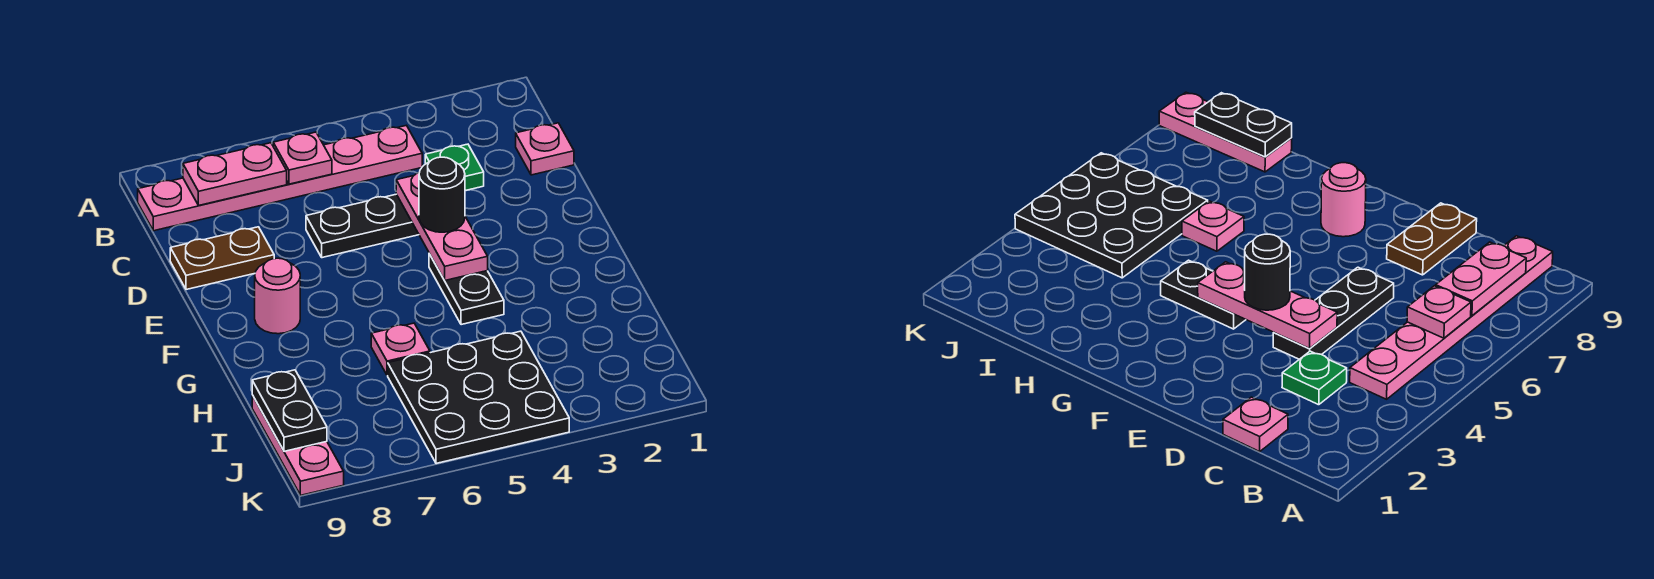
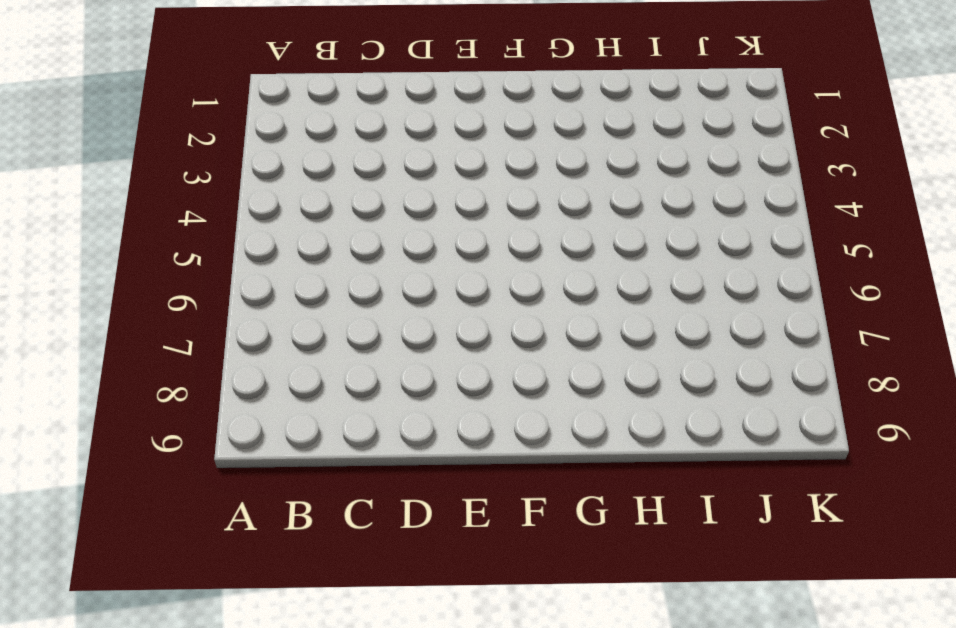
none -> pink 1x6 plate [138,125,422,231]
none -> pink 1x1 plate [516,123,574,175]
none -> green 1x1 plate [425,144,484,191]

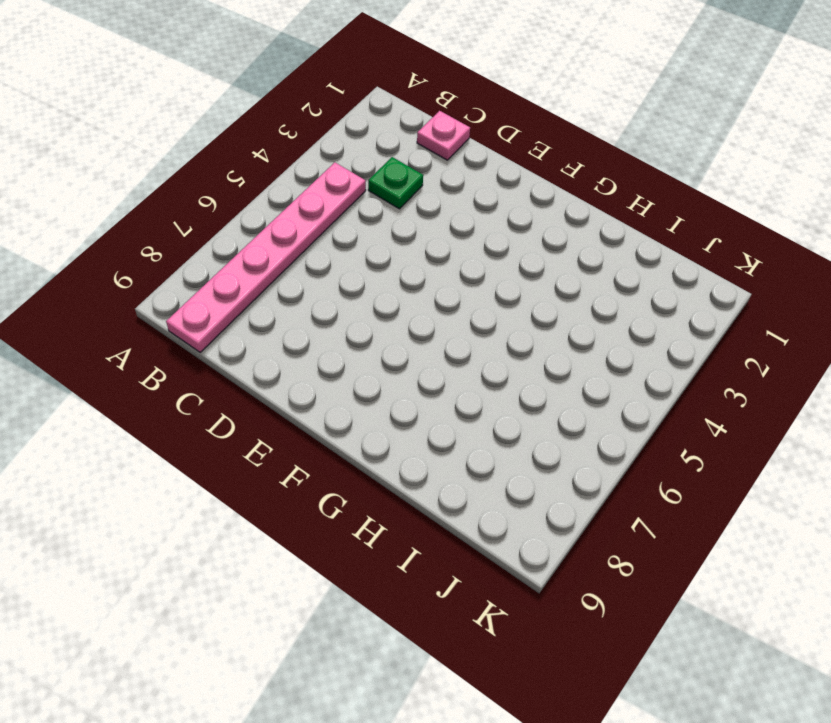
none -> black 1x3 plate [306,194,419,258]
none -> brown 1x2 plate [170,227,274,290]
none -> black 1x2 plate [429,254,504,325]

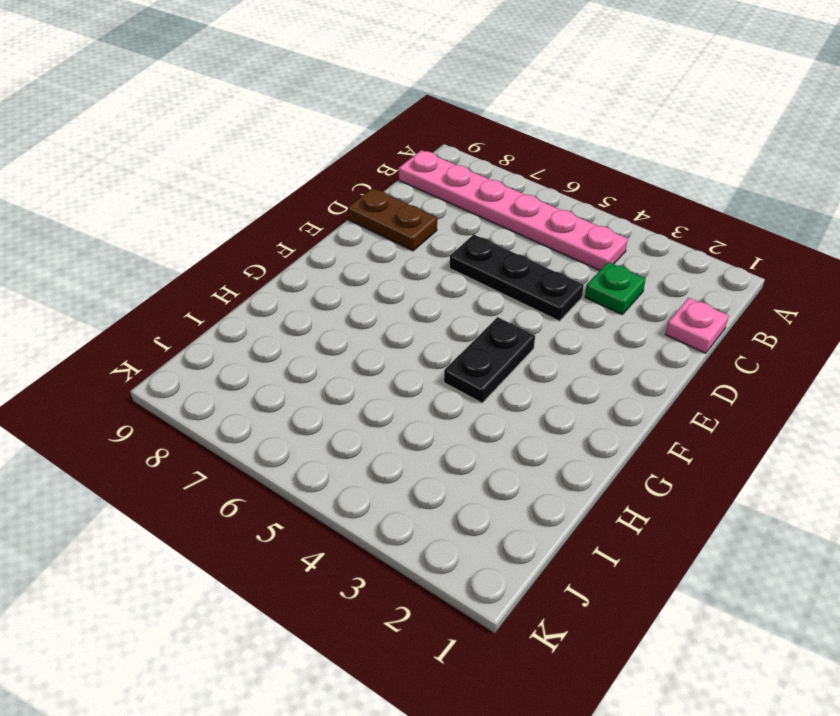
none -> pink 1x1 round brick [255,258,300,334]
none -> pink 1x1 plate [371,323,430,375]
none -> black 3x3 plate [388,331,569,463]

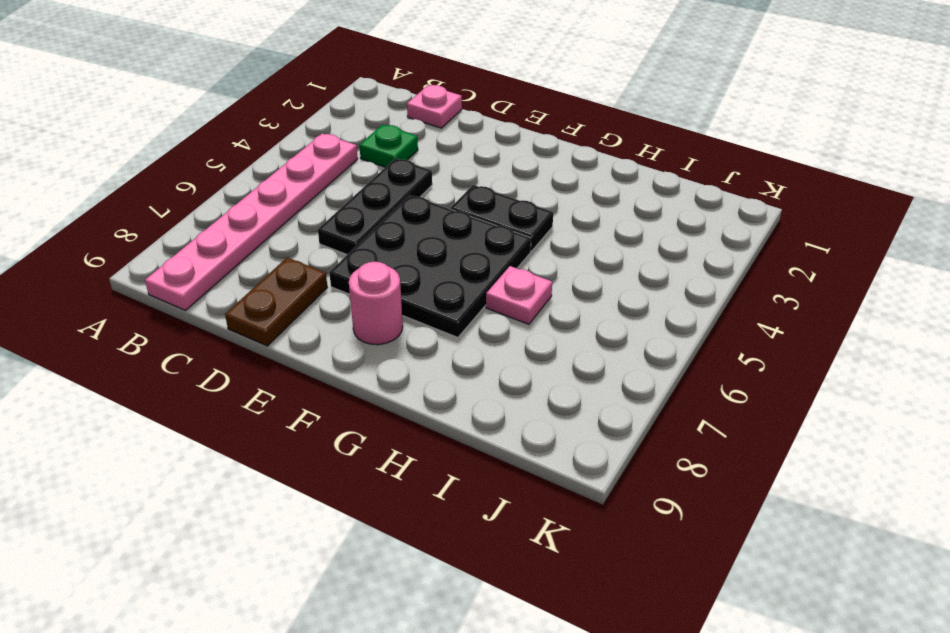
black 3x3 plate [329,195,531,337] -> black 3x3 plate moved to [388,331,569,463]
none -> pink 1x3 plate [252,395,344,495]
none -> pink 1x1 plate [273,132,332,184]
none -> pink 1x2 plate [183,143,287,205]

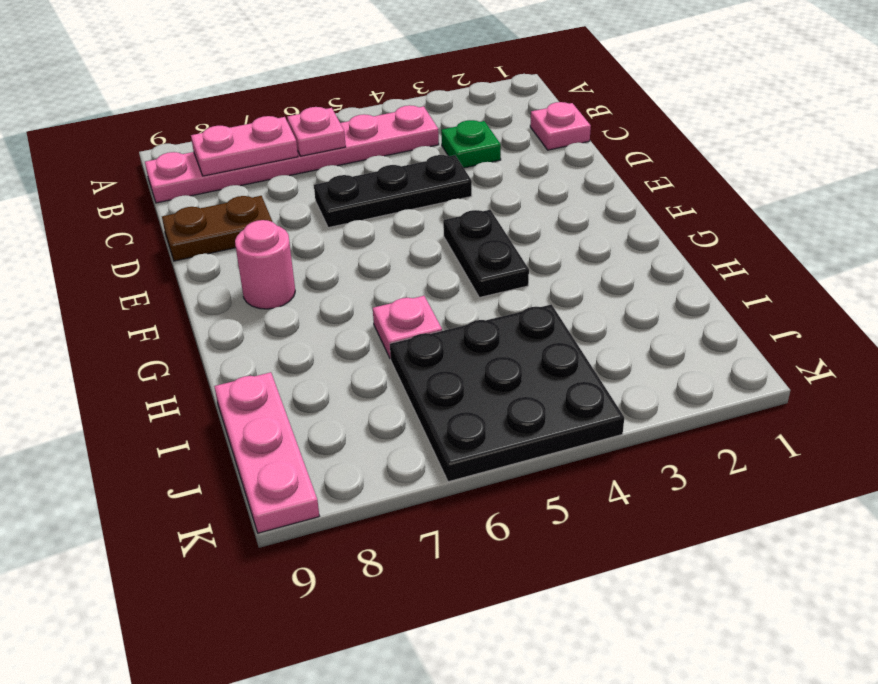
none -> pink 1x3 plate [396,173,488,280]
none -> black 1x2 plate [252,370,327,451]
none -> black 1x1 round brick [419,157,465,232]

